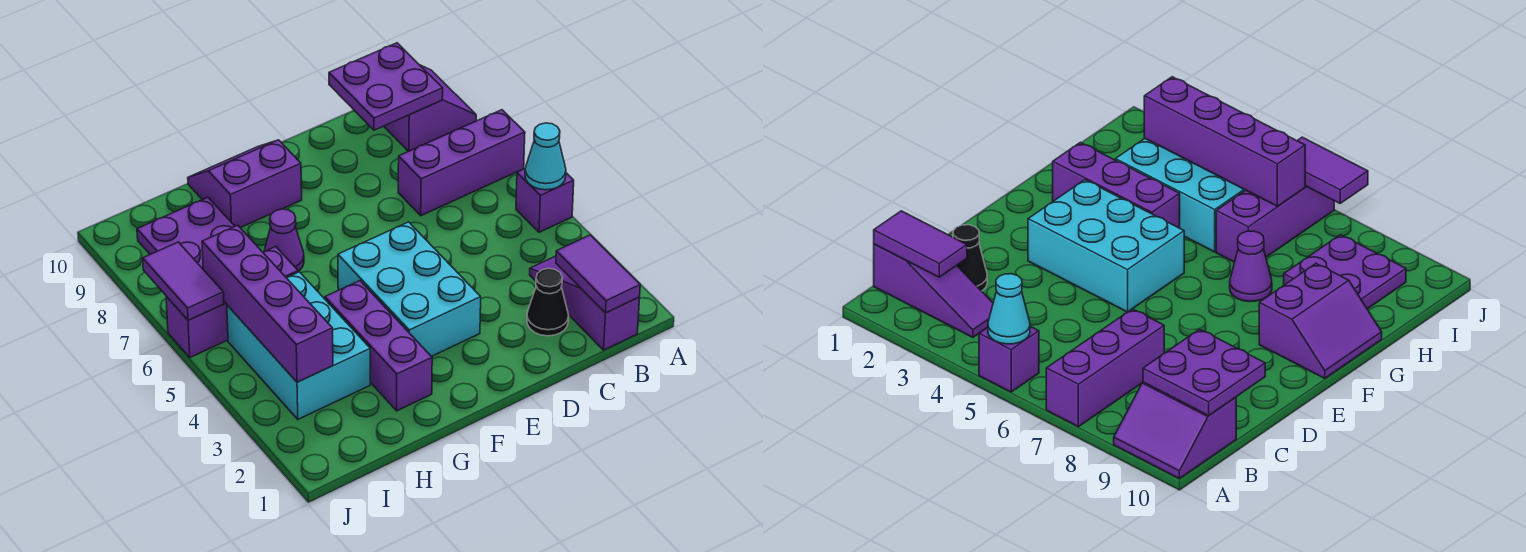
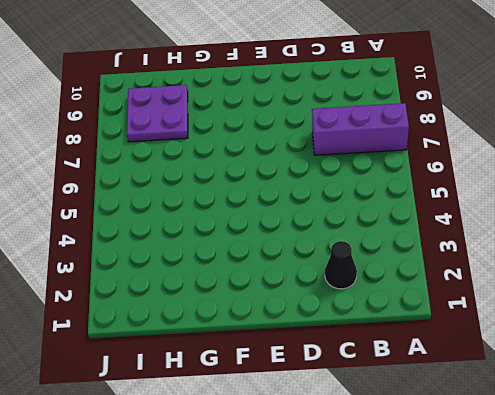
none -> purple 1x1 brick [516,169,574,232]
none -> purple 2x2 slope [384,65,476,151]
none -> purple 1x3 slope [530,256,640,350]

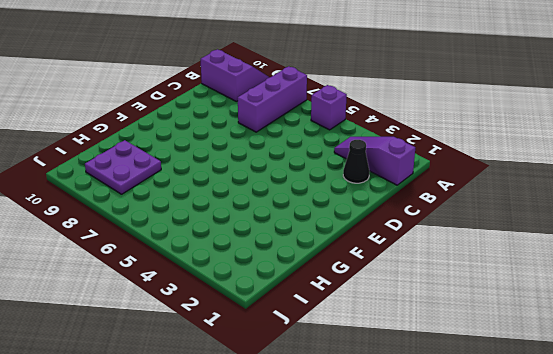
none -> cyan 2x3 brick [338,222,481,357]
none -> purple 2x2 slope [188,140,302,228]
none -> purple 1x3 brick [325,281,432,411]

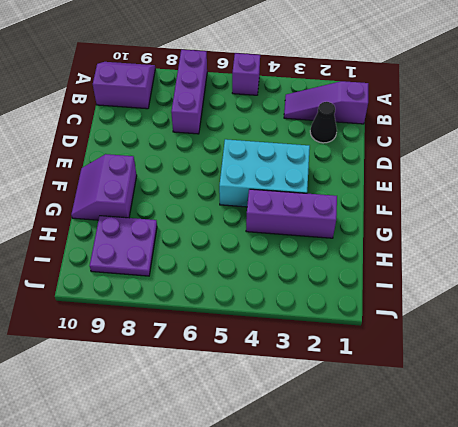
none -> purple 1x1 cone [264,209,304,271]
none -> cyan 2x3 brick [227,272,370,419]
none -> purple 1x3 brick [166,247,298,357]

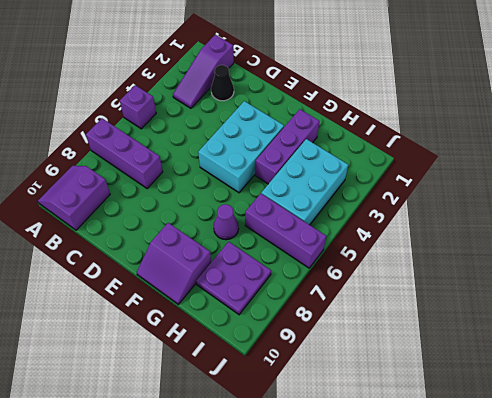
none -> cyan 1x1 cone [525,123,566,190]
none -> purple 1x2 tile [556,235,640,313]
none -> purple 2x2 plate [329,43,443,130]

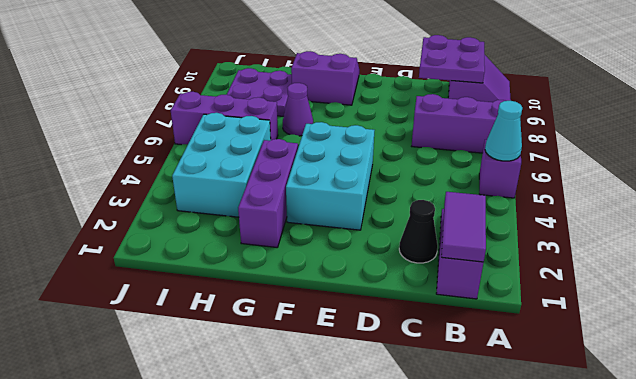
none -> purple 1x4 brick [202,225,333,382]
none -> purple 1x2 tile [143,242,224,320]

